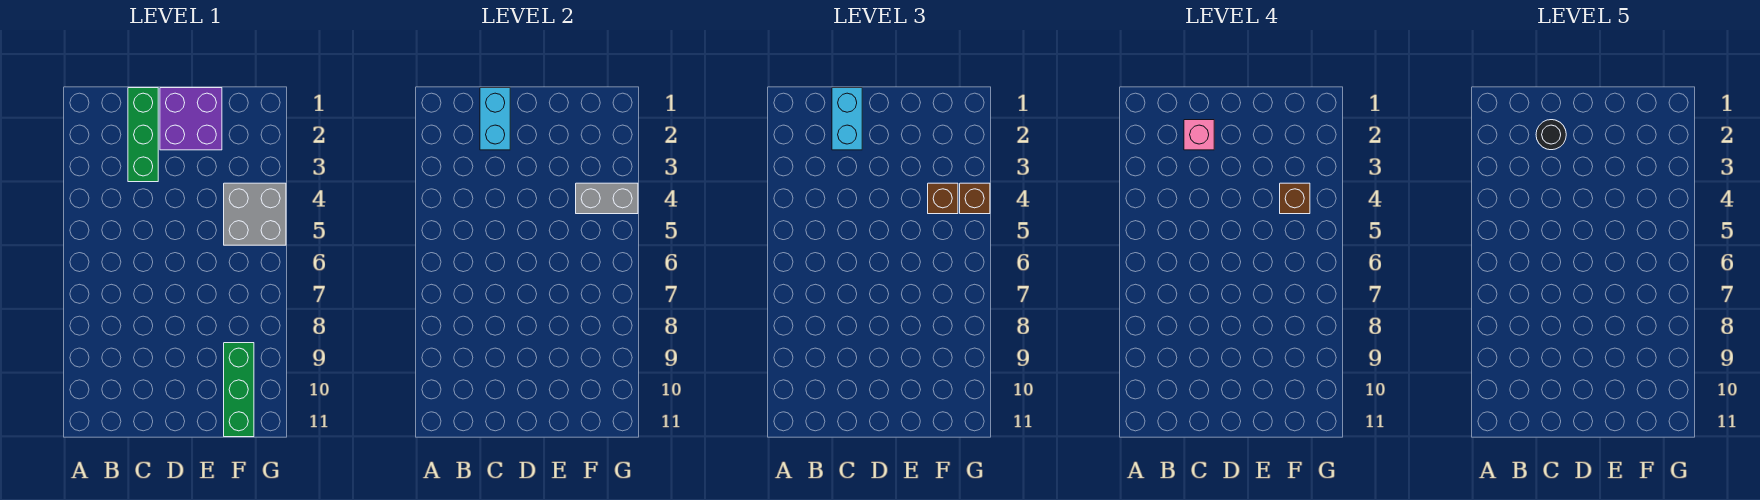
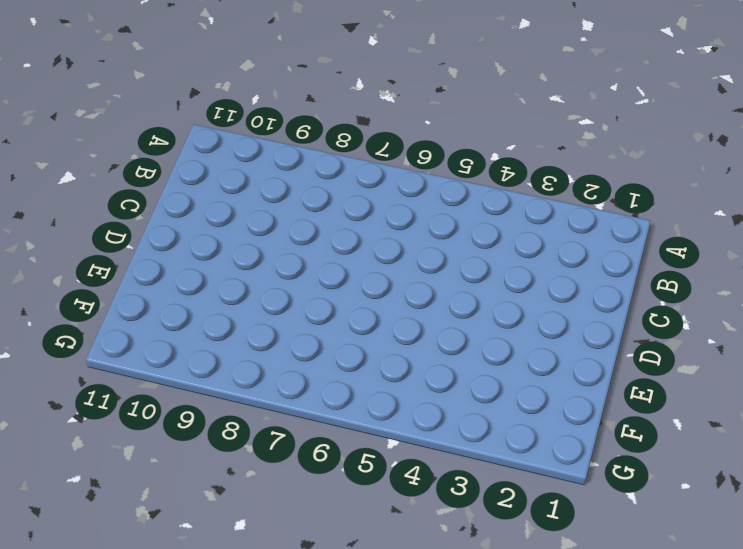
none -> green 1x3 brick [128,88,158,182]
none -> purple 2x2 brick [160,88,222,150]
none -> grey 2x2 brick [224,183,286,245]

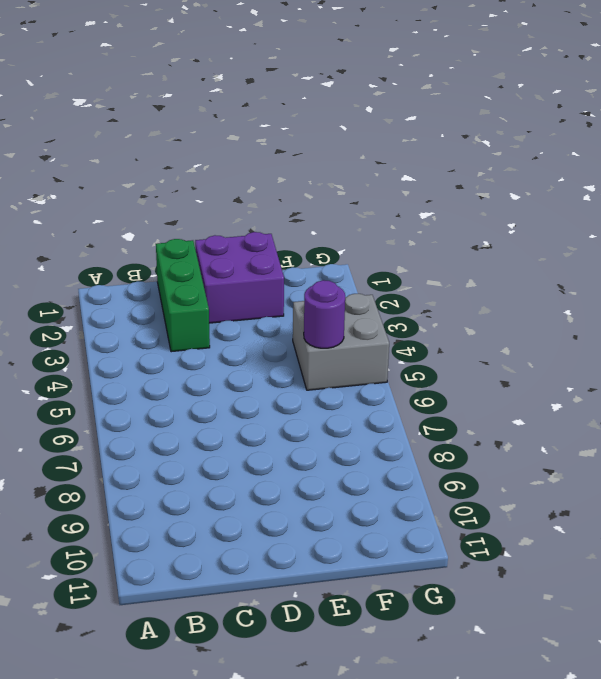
purple 1x1 round brick [304,280,345,348] -> none
none -> green 1x3 brick [224,343,254,437]
none -> cyan 1x2 brick [480,88,510,150]
none -> grey 1x2 brick [576,183,638,214]

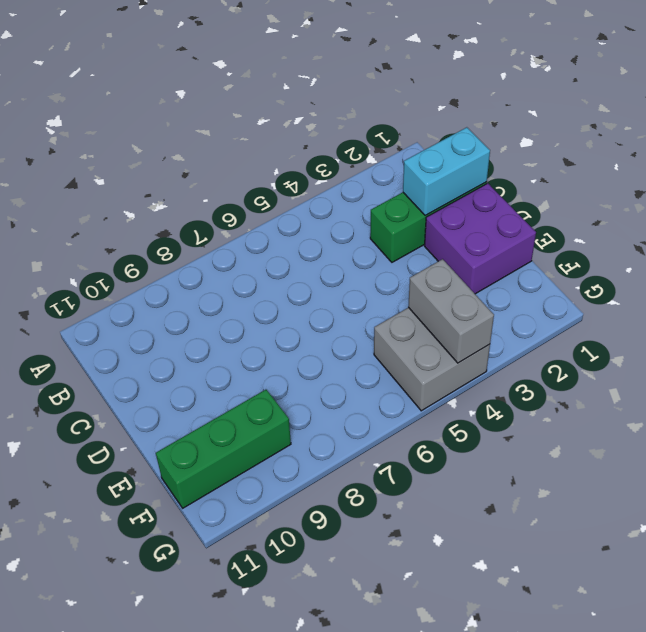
none -> cyan 1x2 brick [832,88,862,150]
none -> brown 1x1 brick [928,183,958,214]
none -> brown 1x1 brick [960,183,990,214]

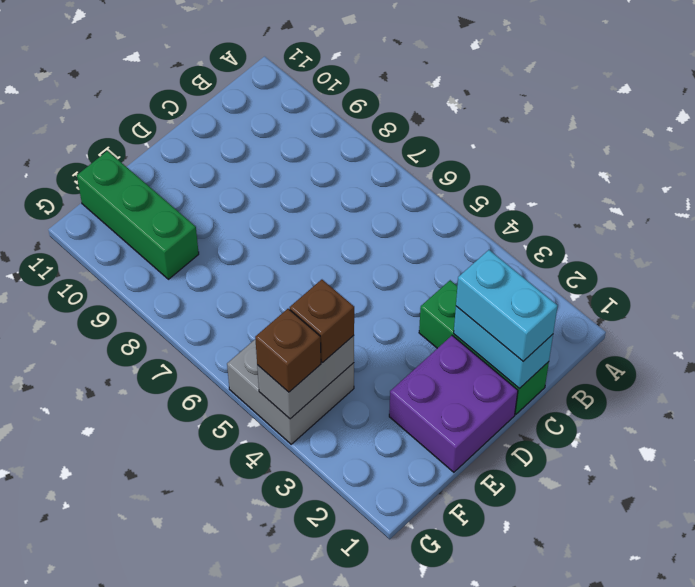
none -> pink 1x1 brick [1184,120,1214,150]
none -> brown 1x1 brick [1280,183,1310,214]
none -> black 1x1 round brick [1536,120,1566,150]

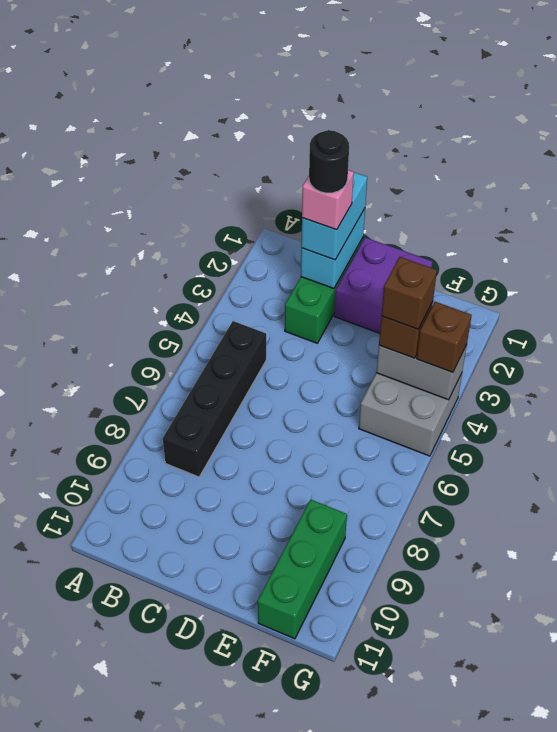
black 1x4 brick [163,321,266,477] -> none

